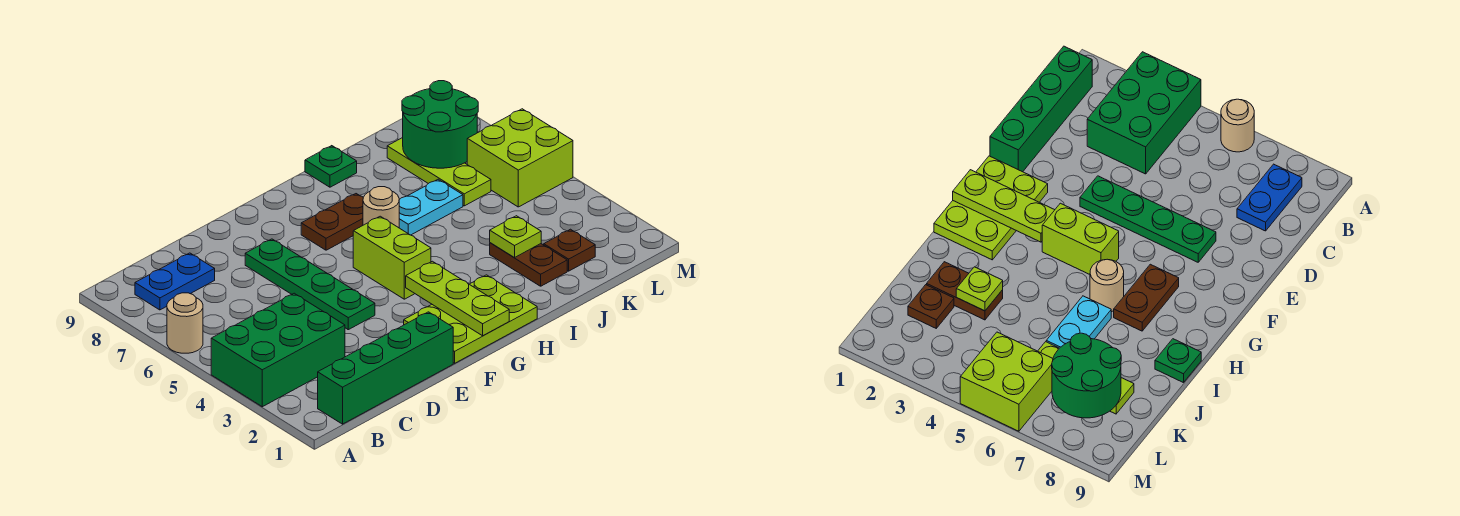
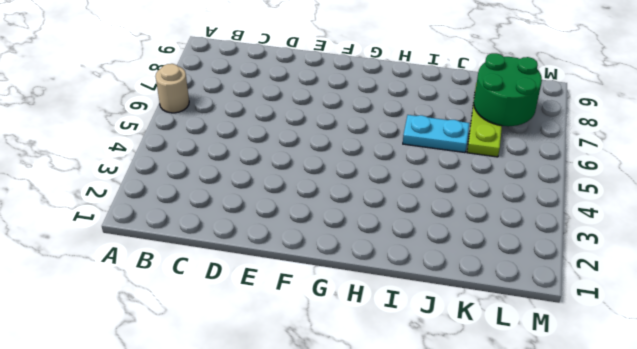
none -> green 2x3 brick [211,293,345,407]
none -> green 1x4 brick [318,312,453,424]
none -> blue 1x2 plate [135,253,215,310]

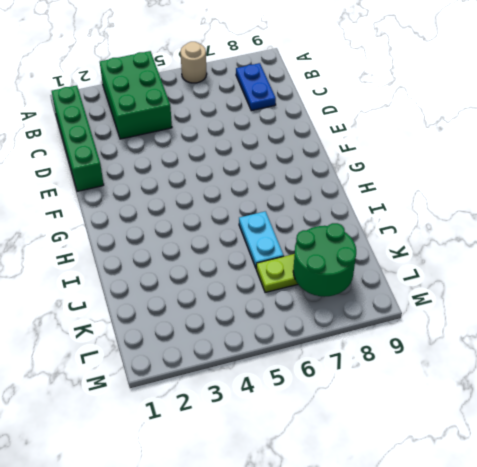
none -> green 1x4 plate [245,239,375,330]
none -> lime 2x3 plate [404,275,537,363]
none -> lime 1x2 brick [353,216,431,299]

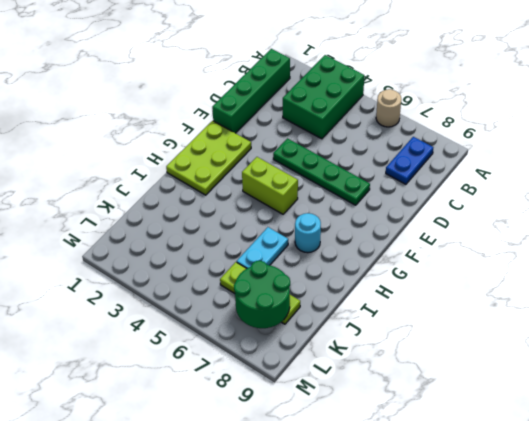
cyan 1x1 round brick [295,213,321,253] -> brown 1x2 plate [301,194,363,250]
none -> tan 1x1 round brick [363,187,399,228]
none -> green 1x1 plate [305,146,357,187]
none -> brown 1x2 plate [490,243,567,286]

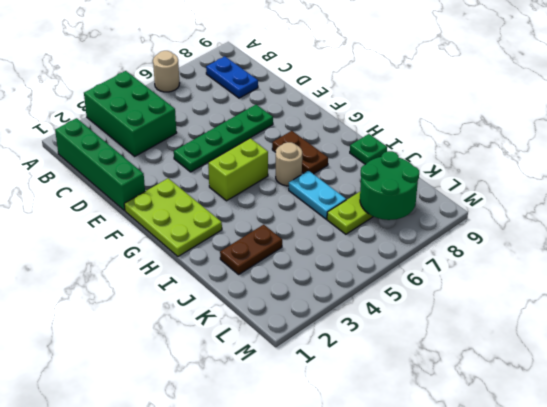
none -> brown 1x1 plate [544,229,595,271]
none -> lime 2x2 brick [467,109,573,207]
none -> lime 1x3 plate [406,261,509,336]

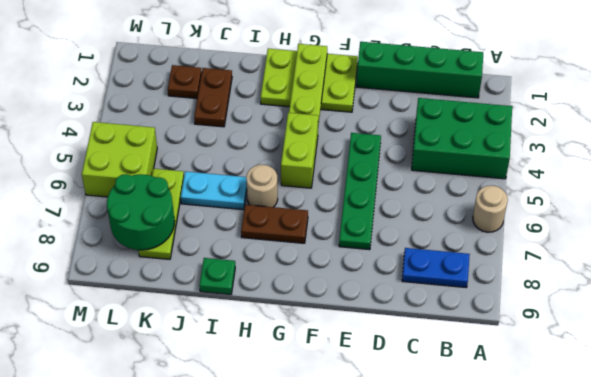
none -> lime 1x1 plate [490,216,541,258]

